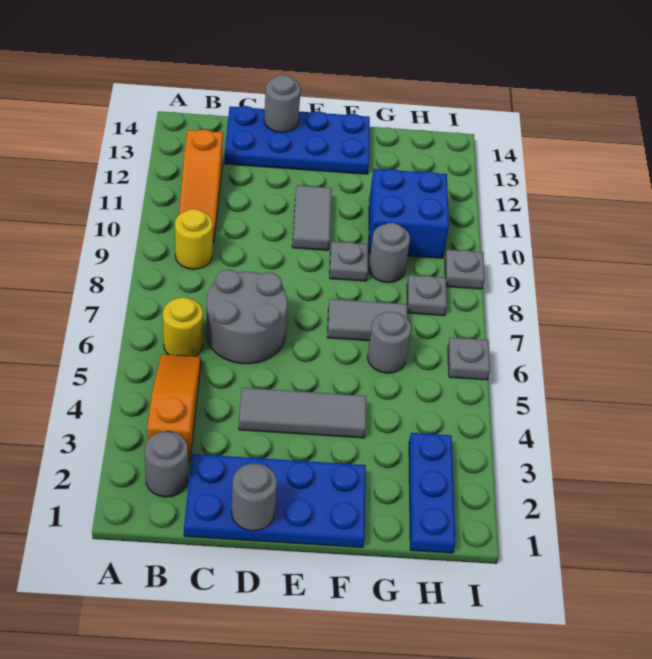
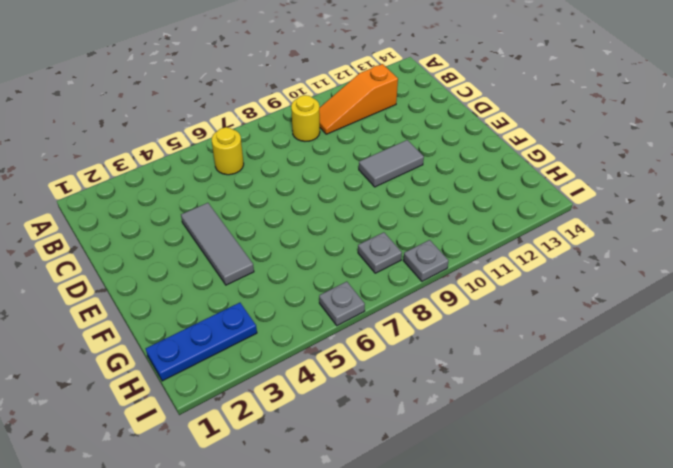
none -> grey 1x1 round brick [145,431,188,497]
none -> orange 1x3 slope [147,354,201,462]
none -> blue 2x4 plate [184,454,366,547]

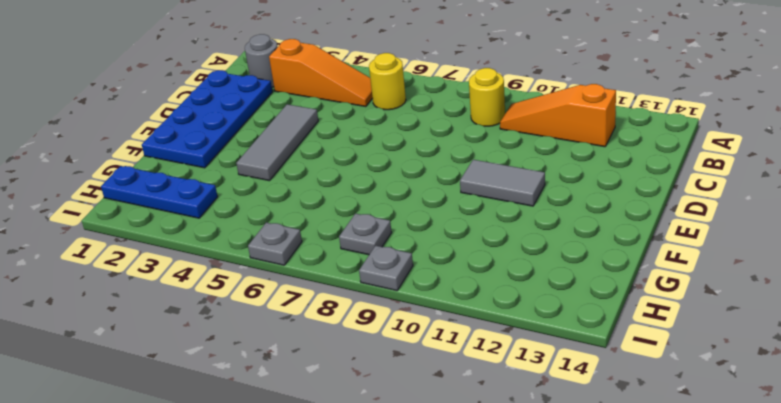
none -> grey 2x2 round brick [206,270,288,364]
none -> blue 2x4 plate [224,106,370,174]
none -> grey 1x2 tile [327,299,407,341]

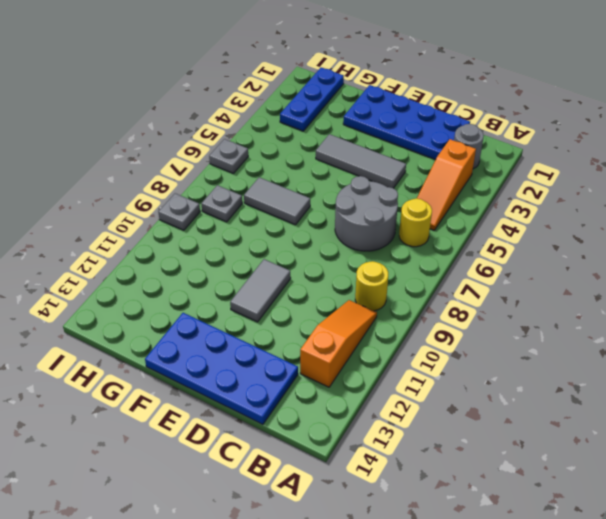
none -> grey 1x1 plate [330,242,368,281]
none -> grey 1x1 round brick [368,312,412,373]
none -> grey 1x1 round brick [369,223,410,283]

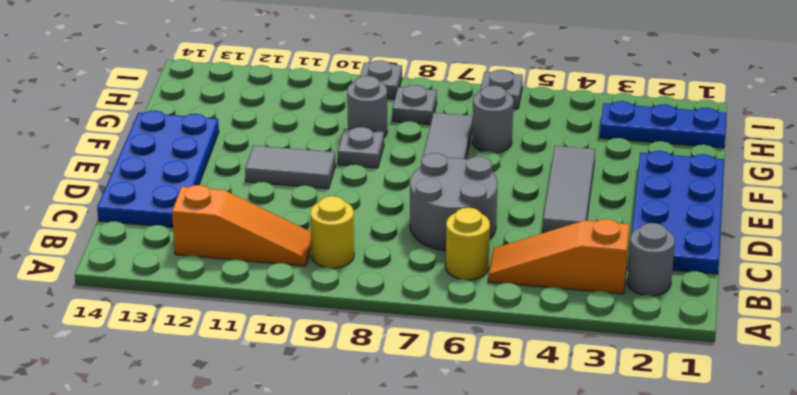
none -> blue 2x2 brick [369,169,449,258]
none -> grey 1x1 round brick [232,464,277,531]
none -> grey 1x1 round brick [264,75,301,133]

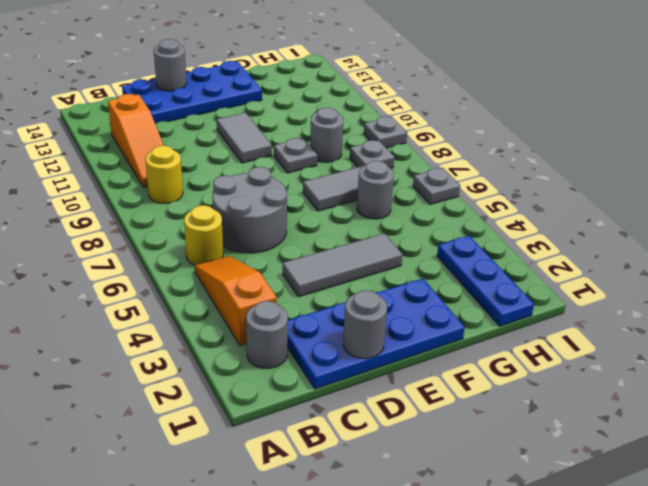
none -> blue 2x2 brick [369,169,449,258]

